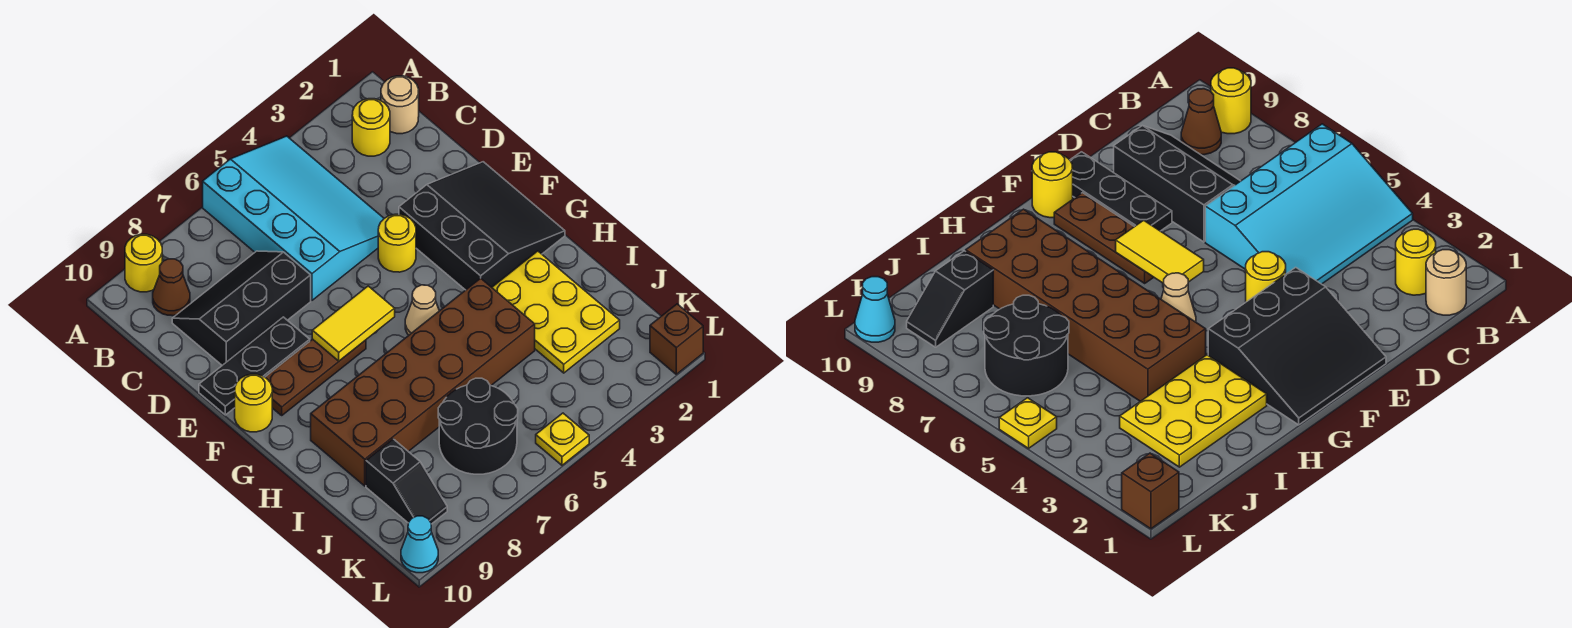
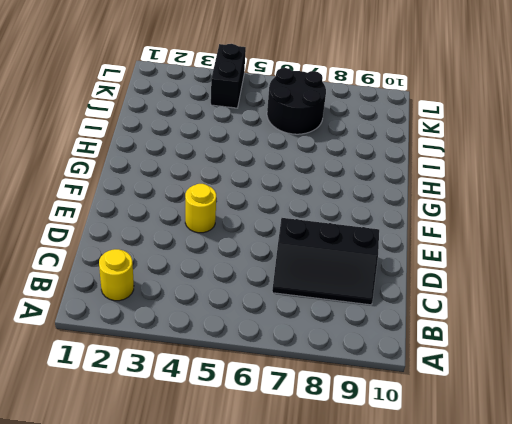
black 1x2 brick [211,44,246,108] -> none
none -> cyan 3x4 slope [203,136,384,300]
none -> yellow 1x1 round brick [125,234,162,292]
none -> tan 1x1 round brick [381,76,419,134]

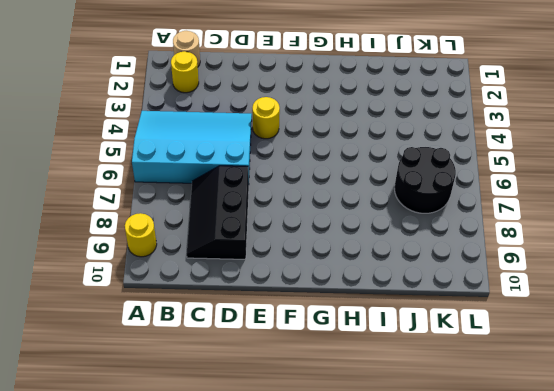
none -> brown 1x1 cone [153,259,190,316]
none -> black 3x3 slope [399,162,565,290]
none -> black 1x3 plate [199,317,310,415]

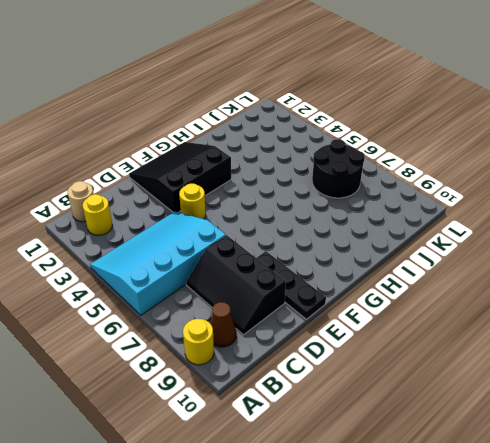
none -> brown 1x3 plate [265,339,366,415]
none -> yellow 1x1 round brick [235,374,272,432]
none -> tan 1x1 cone [405,285,439,335]

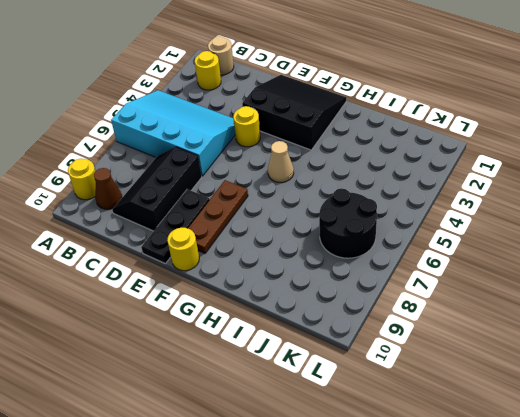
none -> yellow 2x3 plate [492,251,620,373]
none -> brown 2x6 brick [311,278,535,486]
none -> black 1x2 slope [366,439,447,524]

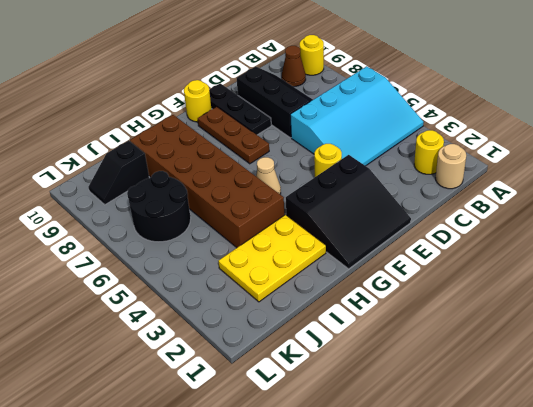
none -> brown 1x1 brick [650,304,703,374]
none -> yellow 1x1 plate [536,413,589,465]
none -> cyan 1x1 cone [401,516,438,573]

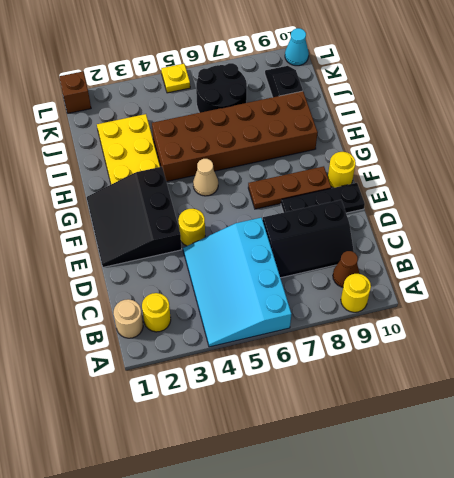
none -> yellow 1x2 tile [312,286,395,361]

